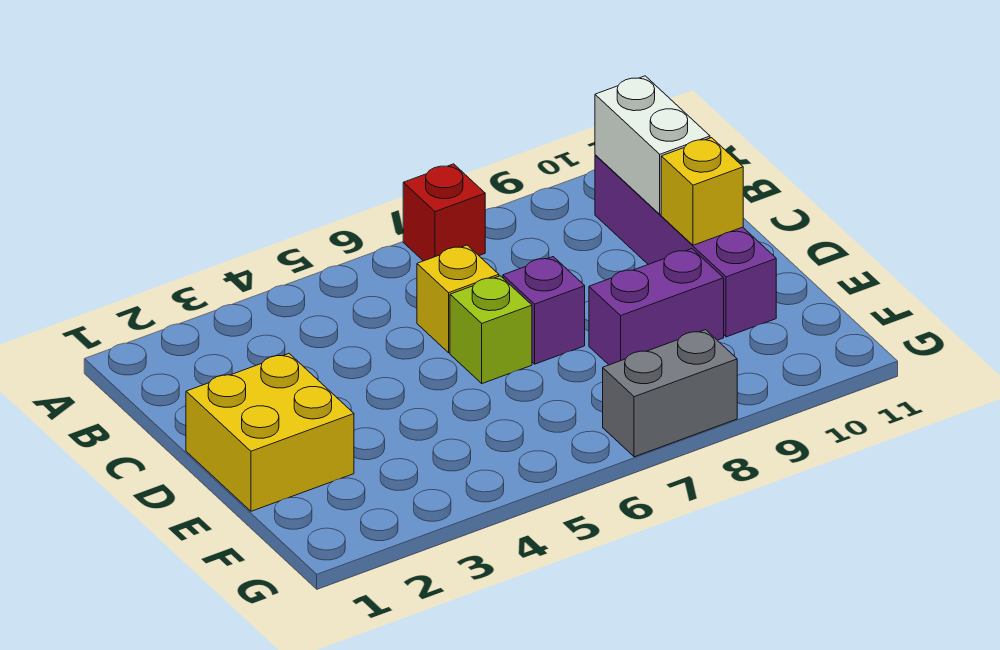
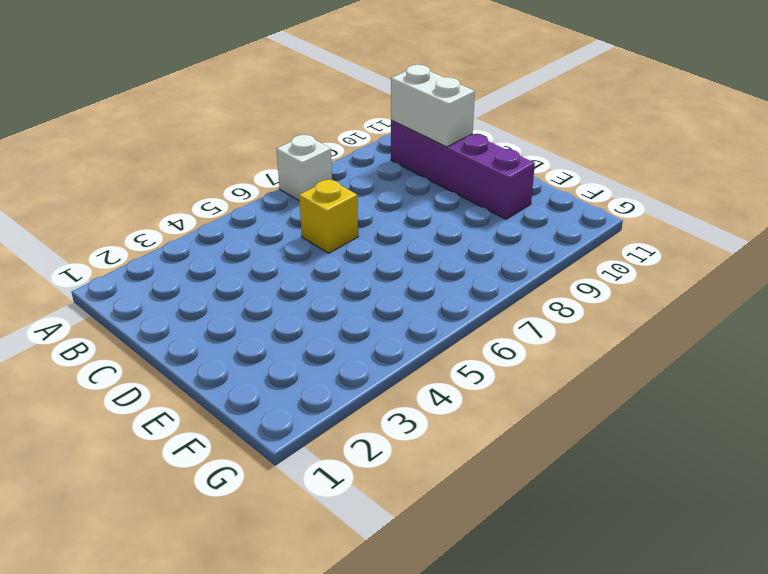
white 1x1 brick [277,135,332,200] -> red 1x1 brick [403,164,485,261]
none -> yellow 2x2 brick [186,354,354,511]
none -> lime 1x1 brick [450,276,532,383]

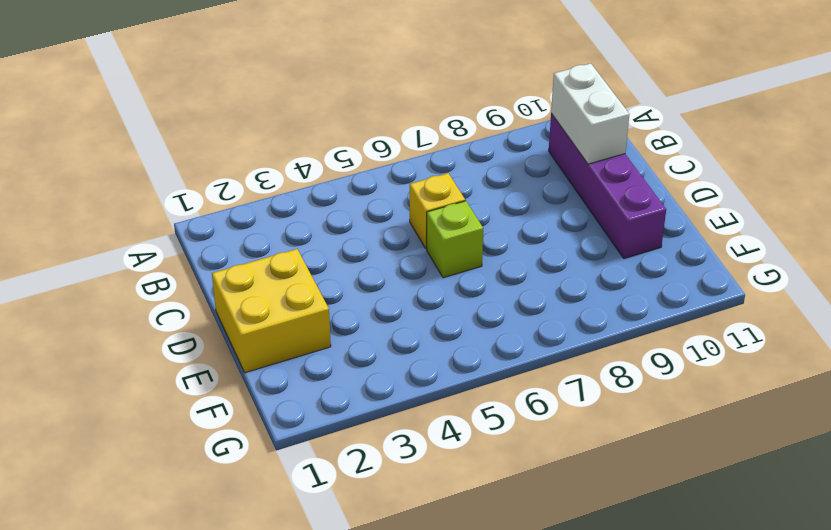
none -> red 1x1 brick [403,164,485,261]
none -> purple 1x1 brick [503,257,585,364]

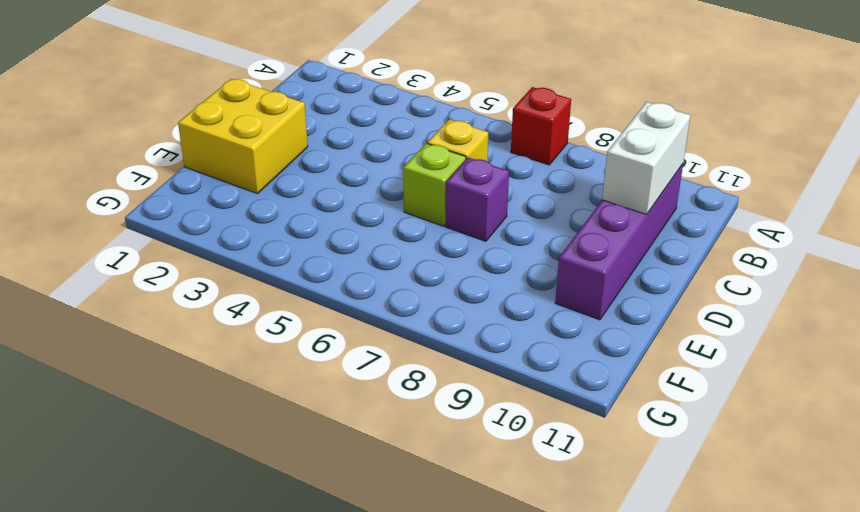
none -> purple 1x2 brick [589,249,724,365]
none -> grey 1x2 brick [603,330,737,457]

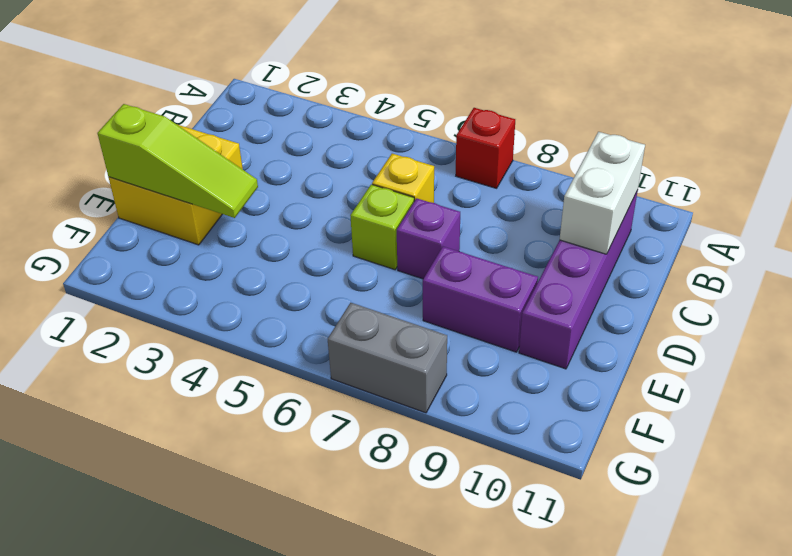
lime 1x3 slope [97,104,258,218] -> none
none -> yellow 1x1 brick [661,138,743,245]

